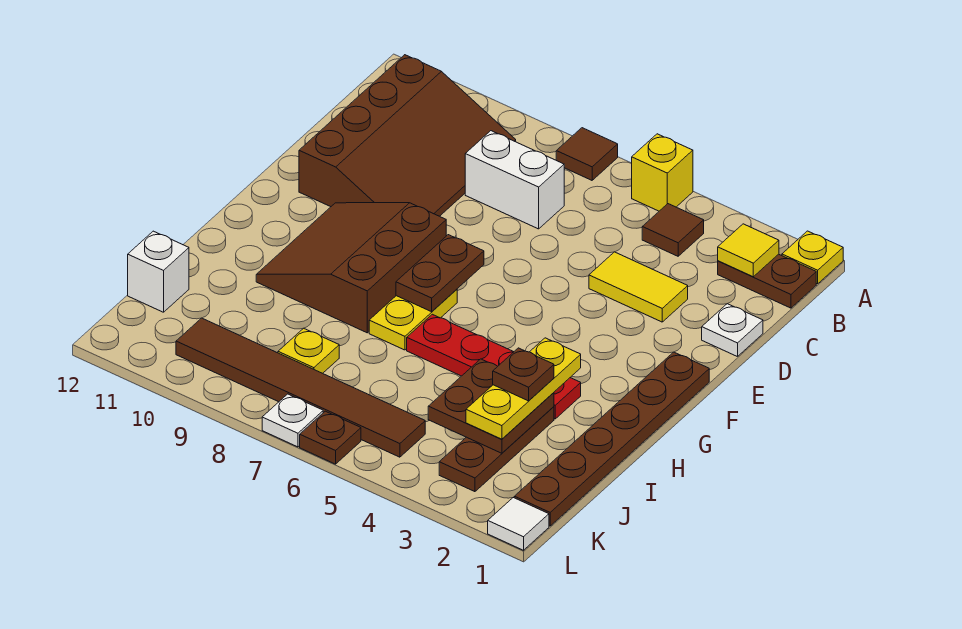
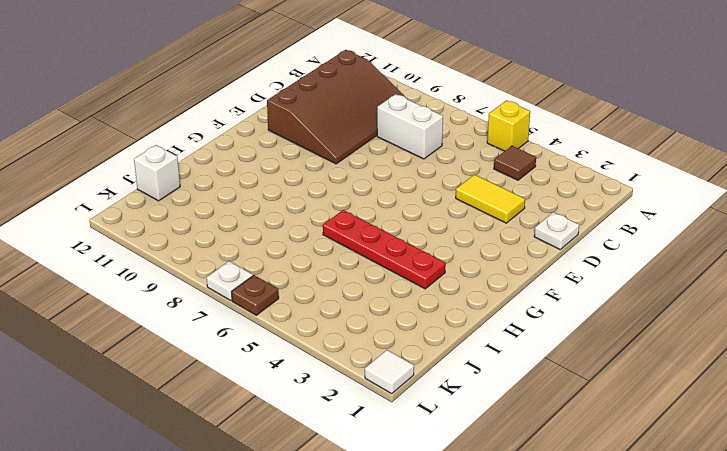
none -> yellow 1x1 plate [782,231,843,284]
none -> brown 1x1 tile [556,128,618,180]
none -> brown 1x2 plate [718,254,816,308]

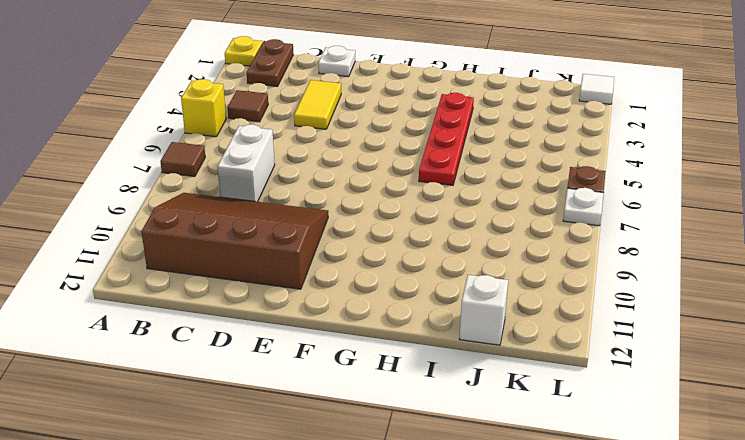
none -> brown 1x6 plate [514,352,709,526]
none -> brown 3x3 slope [256,203,446,333]
none -> yellow 1x2 plate [369,289,457,350]

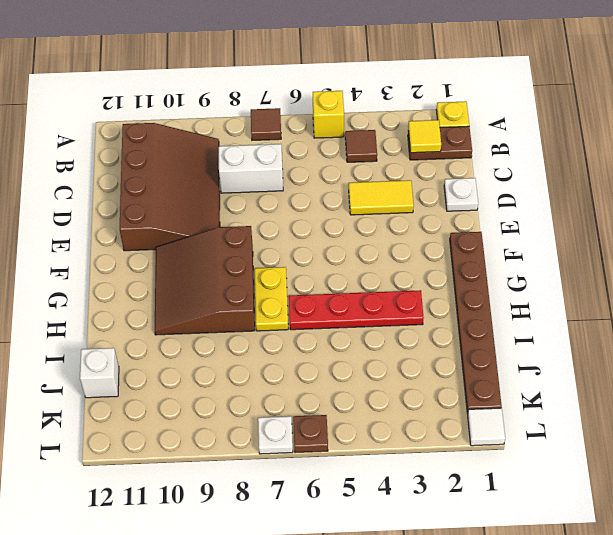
none -> brown 1x3 plate [439,407,554,492]
none -> yellow 1x1 plate [278,328,339,373]
none -> brown 1x6 tile [176,318,425,457]

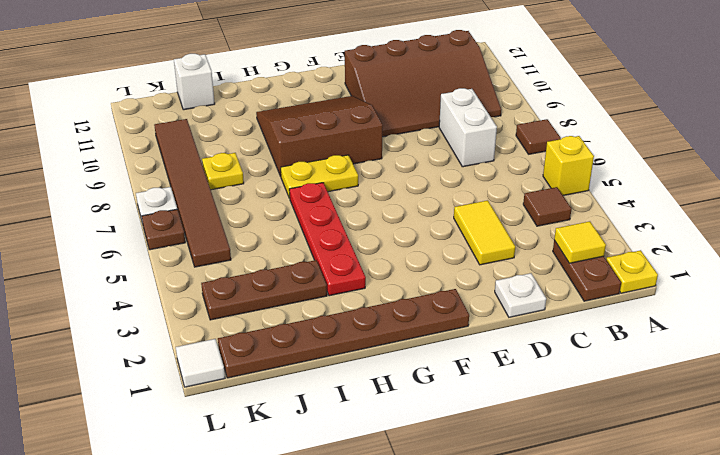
none -> brown 1x2 plate [396,235,484,312]
none -> brown 2x2 plate [428,359,554,453]
none -> yellow 1x3 plate [466,338,581,439]

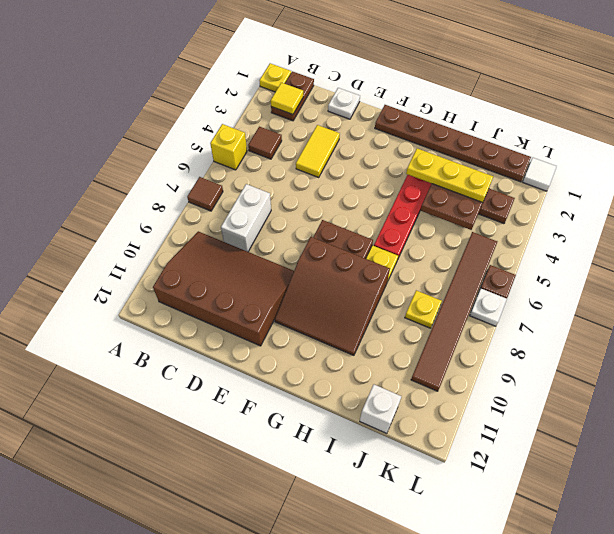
none -> brown 1x1 plate [493,348,554,401]

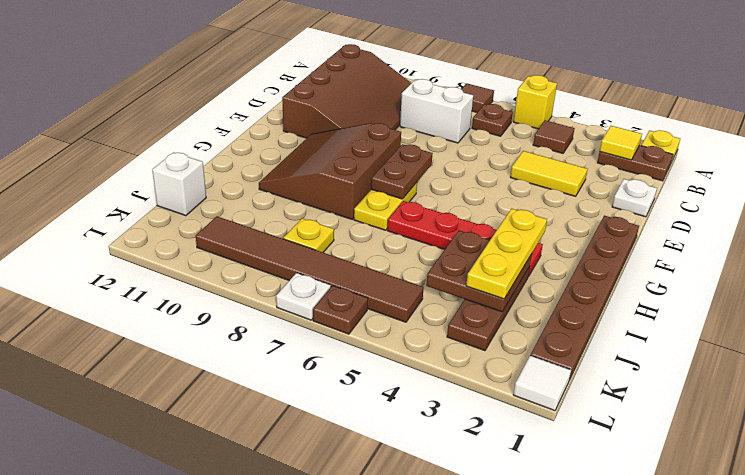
brown 1x1 plate [472,104,513,136] -> brown 1x1 plate moved to [493,348,554,401]

